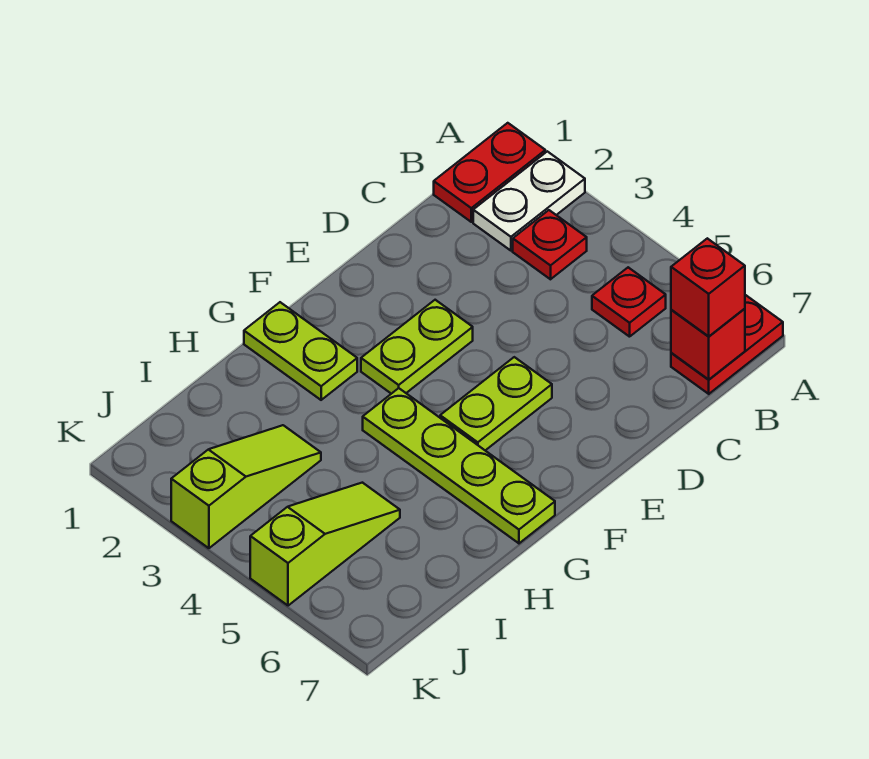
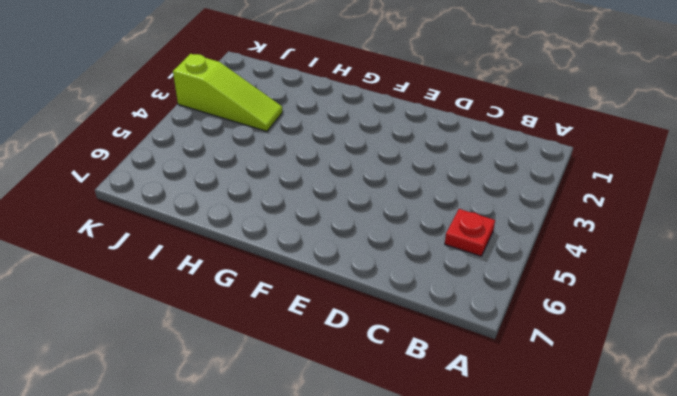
none -> red 1x2 plate [434,123,545,222]
none -> white 1x2 plate [473,151,585,251]
none -> red 1x2 plate [671,295,783,394]

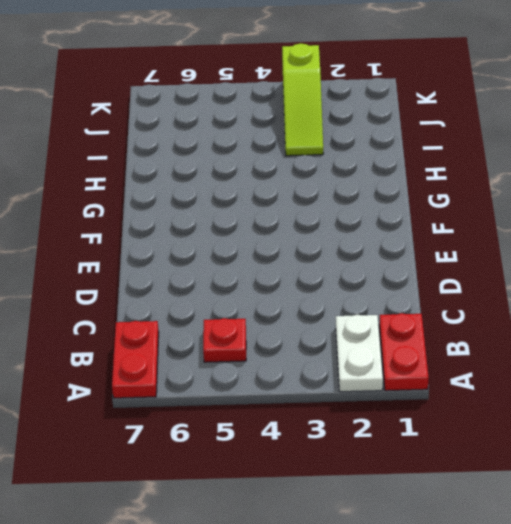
none -> red 1x1 plate [513,210,587,279]
none -> lime 1x2 plate [361,300,473,394]
none -> lime 1x2 plate [440,357,552,450]

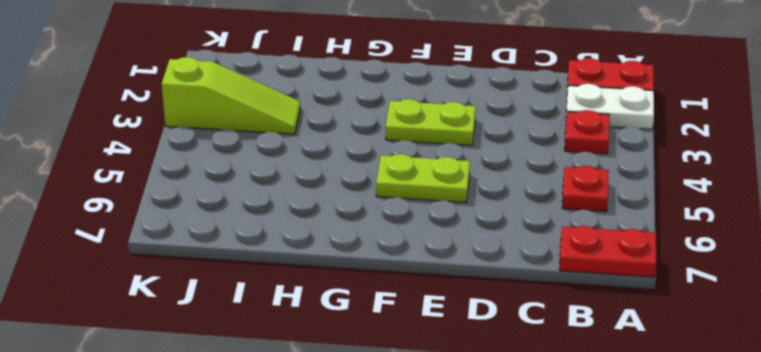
none -> lime 1x2 plate [244,302,357,400]
none -> lime 1x4 plate [363,388,555,543]
none -> lime 1x3 slope [250,483,400,606]

